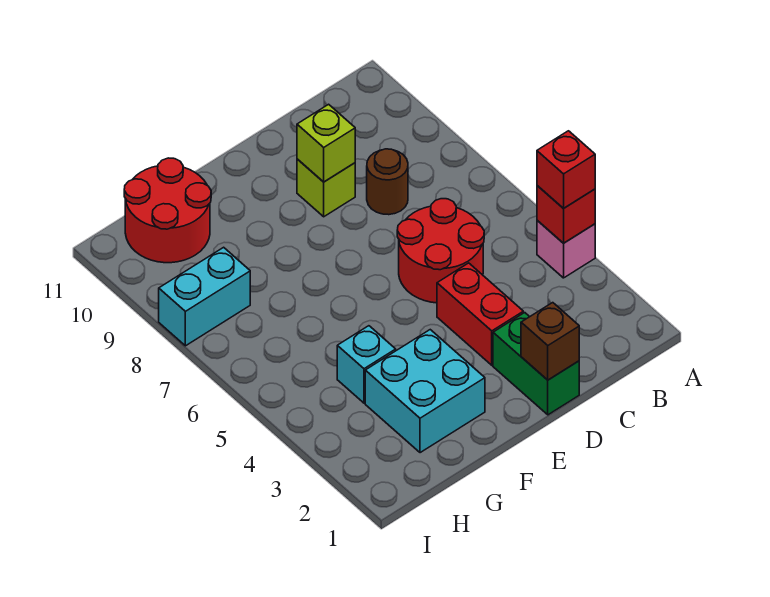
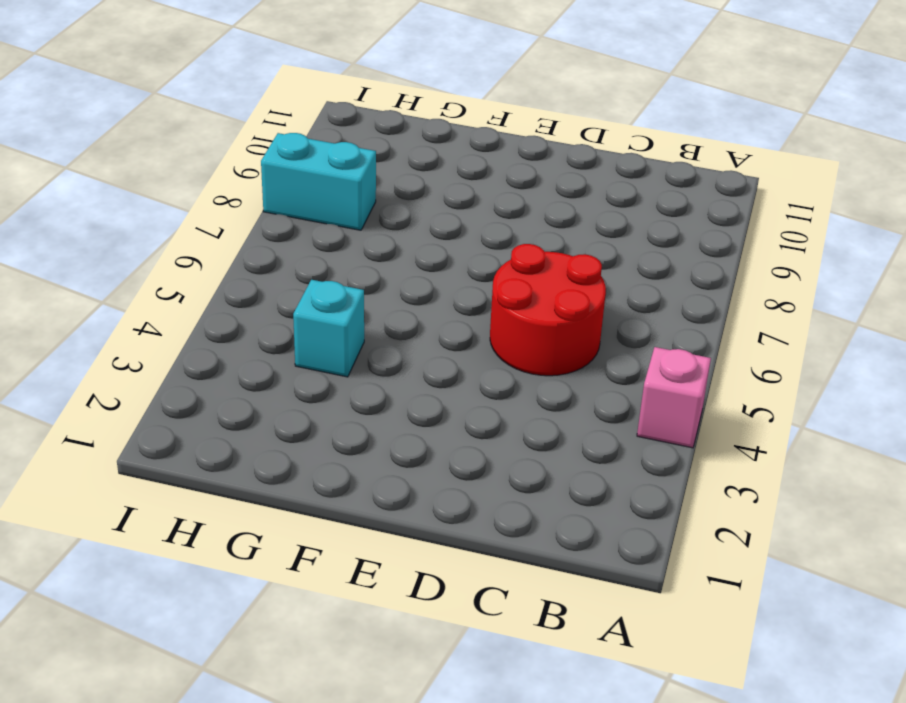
none -> brown 1x1 round brick [367,149,408,215]
none -> green 1x2 brick [493,313,579,415]
none -> red 1x2 brick [437,263,523,365]

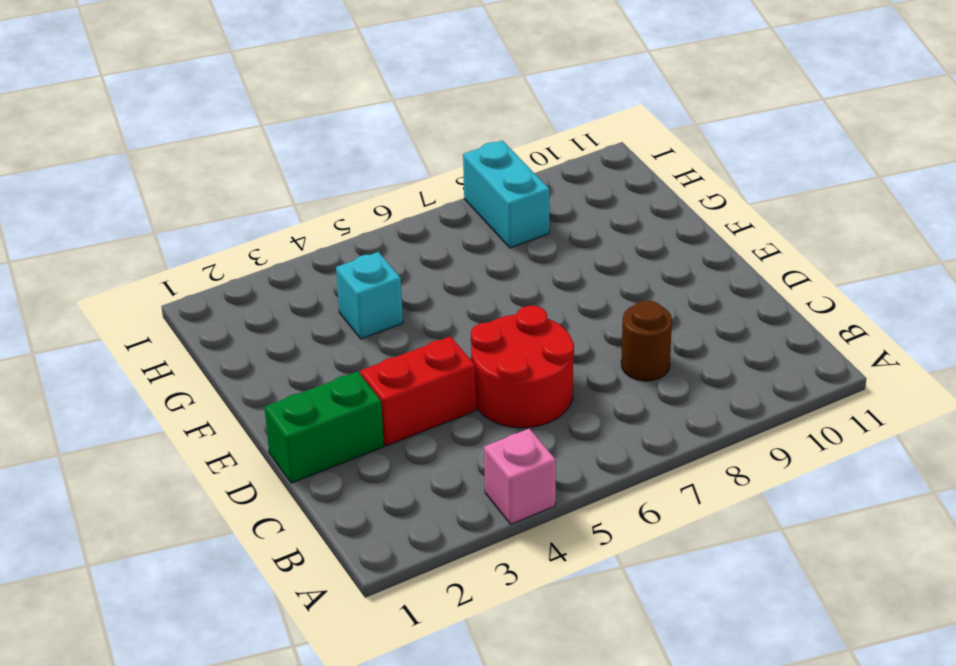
none -> lime 1x1 brick [297,159,355,217]
none -> cyan 2x2 brick [365,330,485,453]
none -> red 2x2 round brick [124,158,211,263]

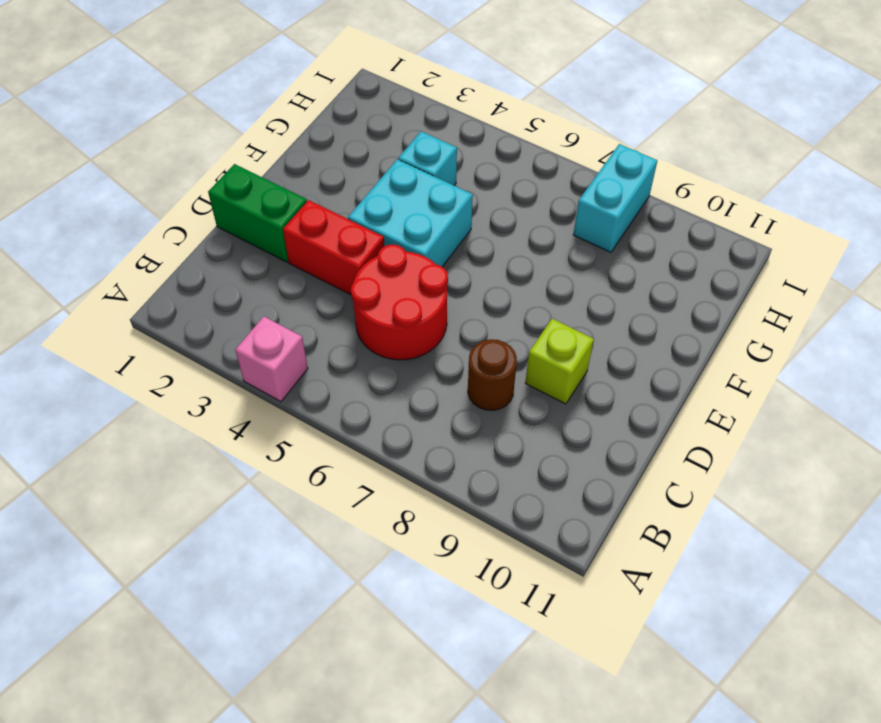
cyan 2x2 brick [348,159,473,267] -> cyan 2x2 brick moved to [365,330,485,453]
none -> red 2x2 round brick [124,158,211,263]
none -> red 1x1 brick [537,186,595,243]
none -> brown 1x1 brick [521,303,579,380]

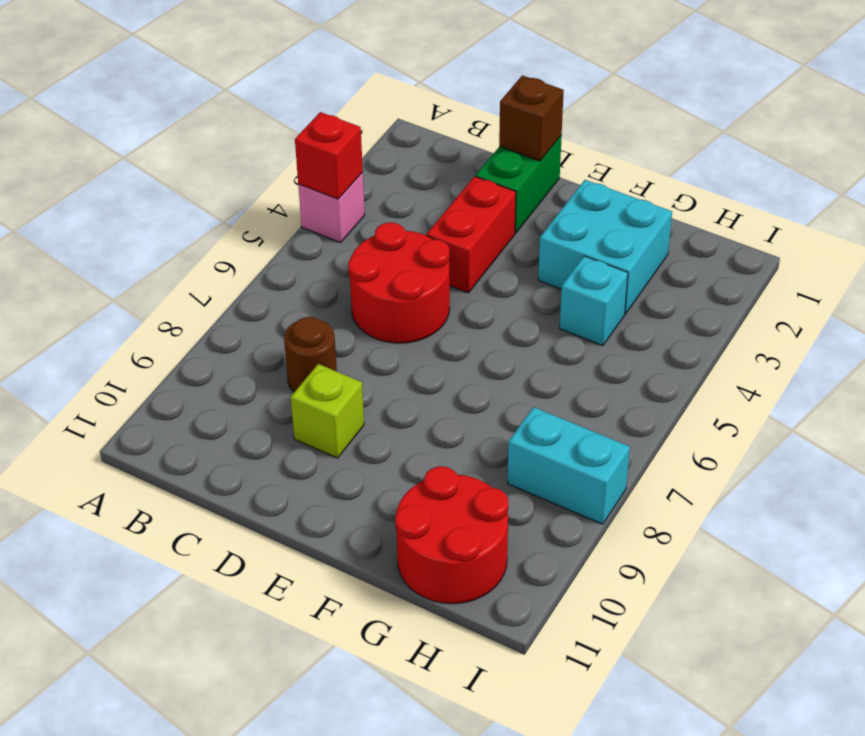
none -> lime 1x1 brick [297,104,355,182]
none -> red 1x1 brick [537,131,595,209]

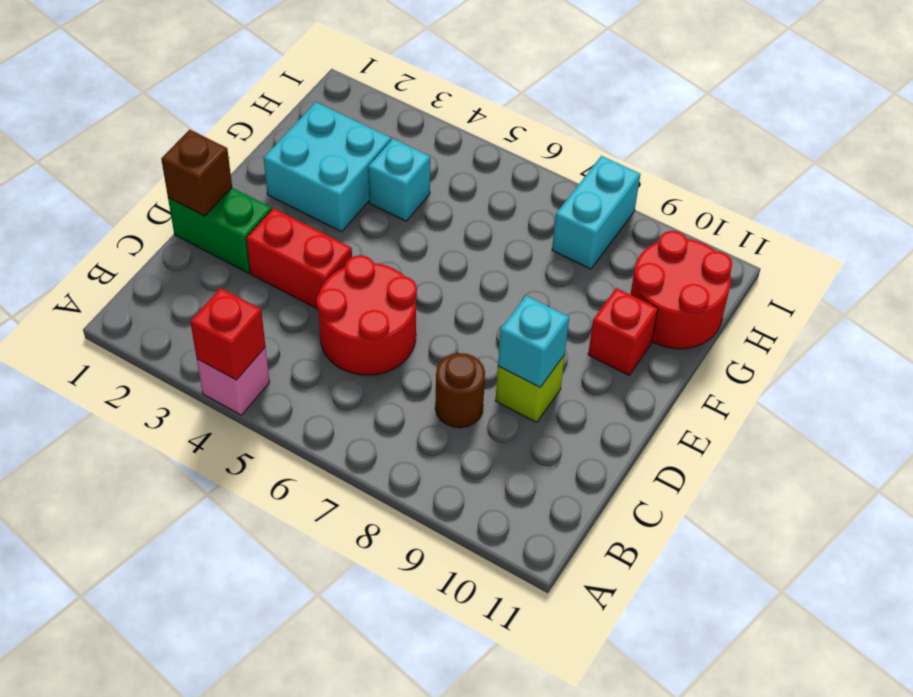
cyan 1x1 brick [498,296,569,387] -> lime 1x1 brick [297,104,355,182]
red 1x1 brick [588,288,658,375] -> red 1x1 brick moved to [537,131,595,209]

